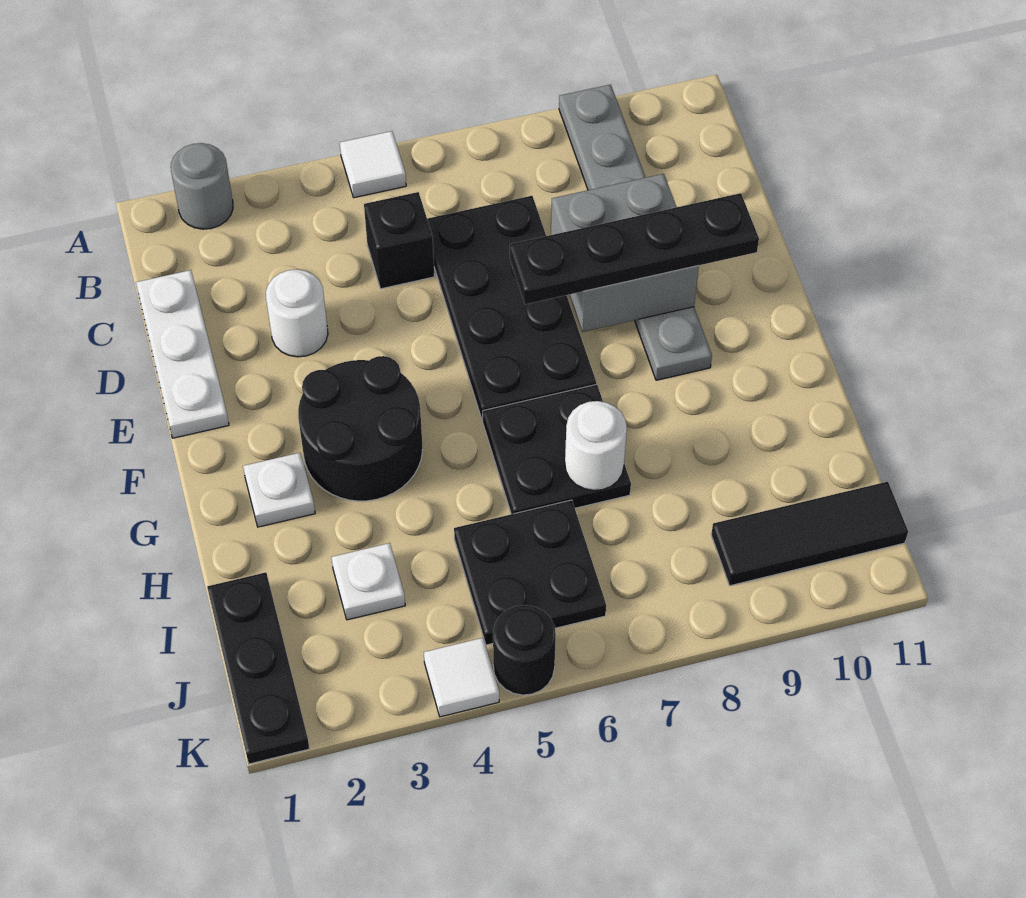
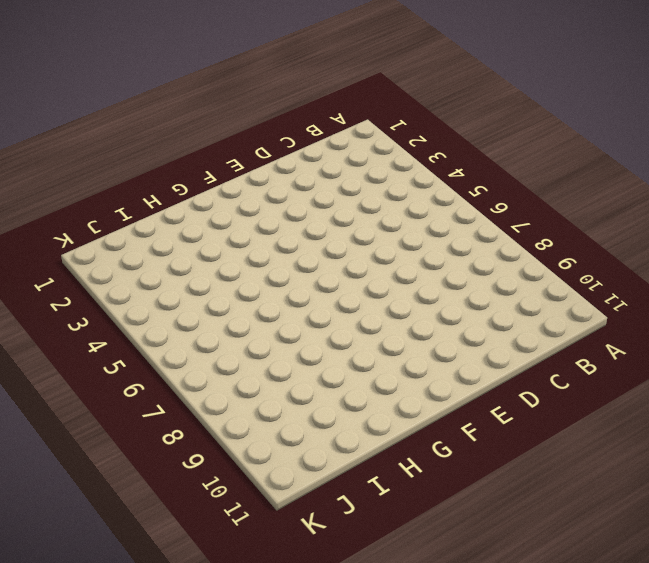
none -> grey 1x1 round brick [171,143,233,229]
none -> white 1x1 tile [340,131,406,198]
none -> grey 1x6 plate [559,85,712,380]

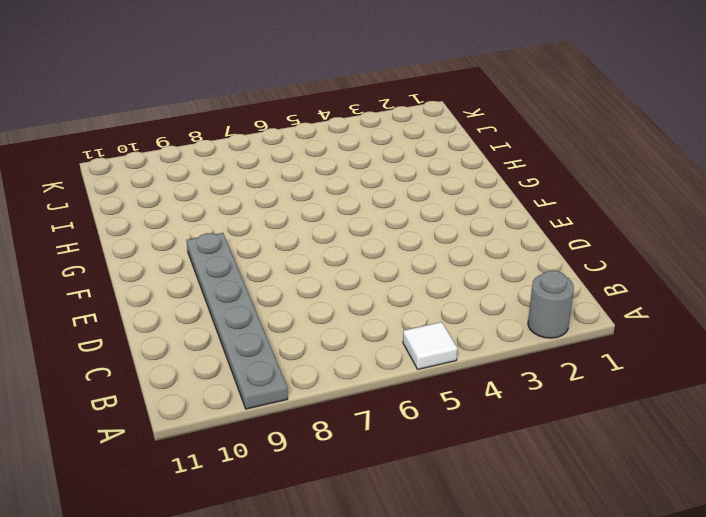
none -> white 1x3 plate [136,270,229,438]
none -> black 1x1 brick [364,192,434,289]
none -> black 2x4 plate [427,196,596,421]

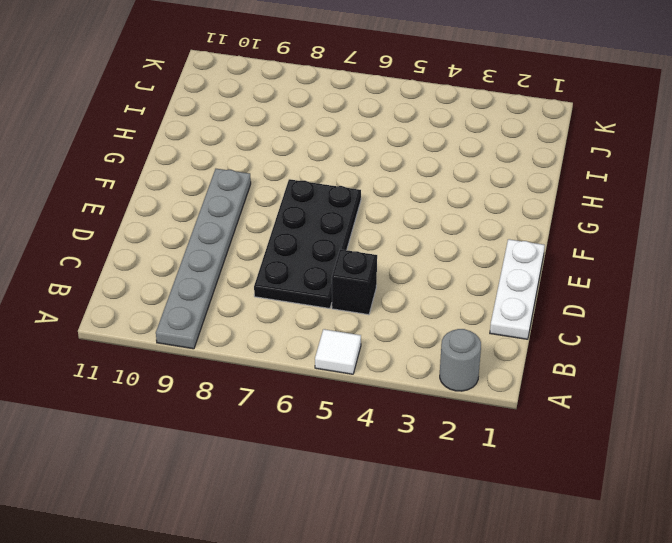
none -> white 1x1 round brick [266,270,328,357]
none -> black 2x2 round brick [298,356,422,501]
none -> white 1x1 plate [243,453,315,527]

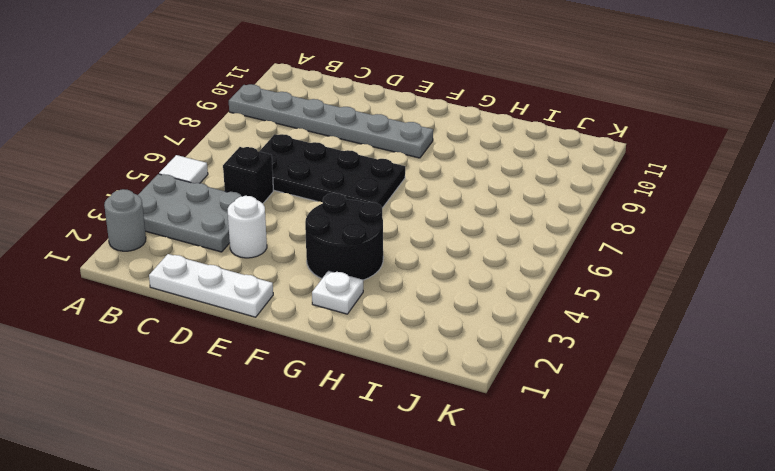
grey 2x3 plate [138,174,242,252] -> none
none -> black 2x2 plate [483,384,631,514]
none -> black 1x3 plate [207,572,310,764]
none -> white 1x1 plate [331,543,405,620]

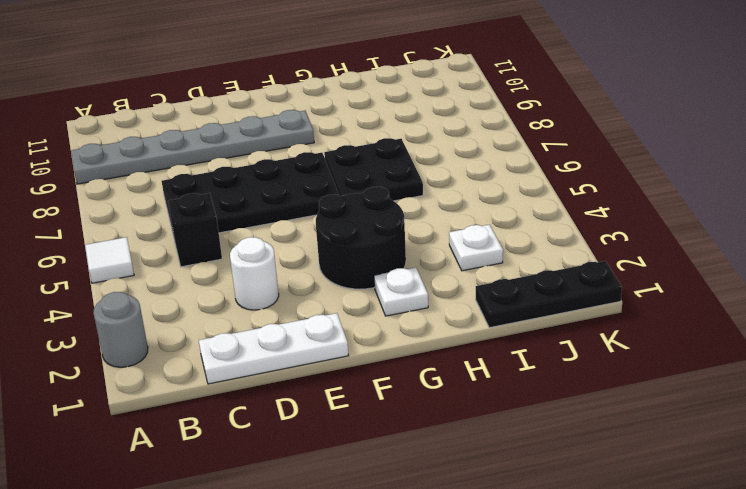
none -> black 2x2 plate [454,500,606,645]
none -> black 1x3 tile [711,482,908,586]
none -> white 1x1 tile [424,638,499,717]

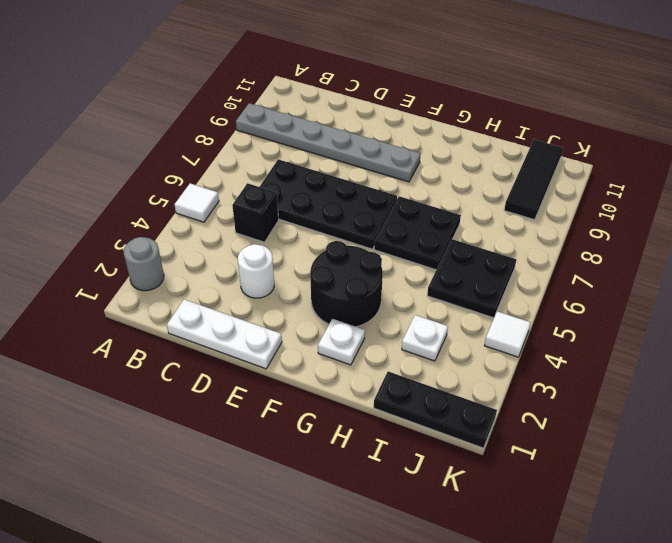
none -> black 1x1 round brick [493,605,556,695]
none -> grey 2x2 brick [551,174,699,332]
none -> white 1x1 round brick [565,401,627,490]

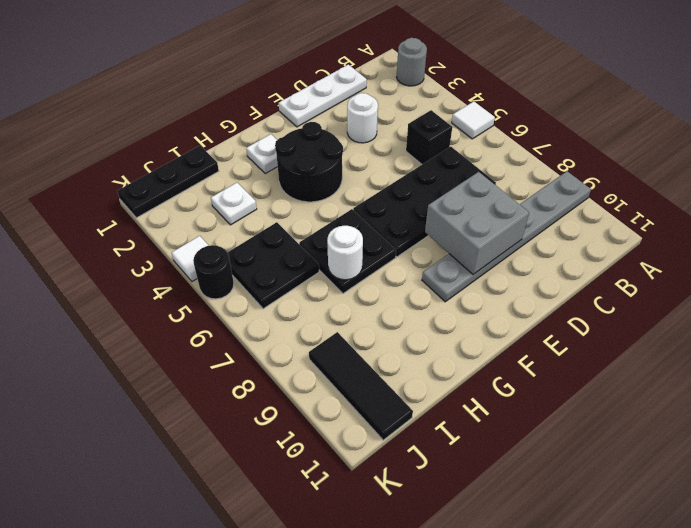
none -> black 1x4 plate [510,193,759,304]

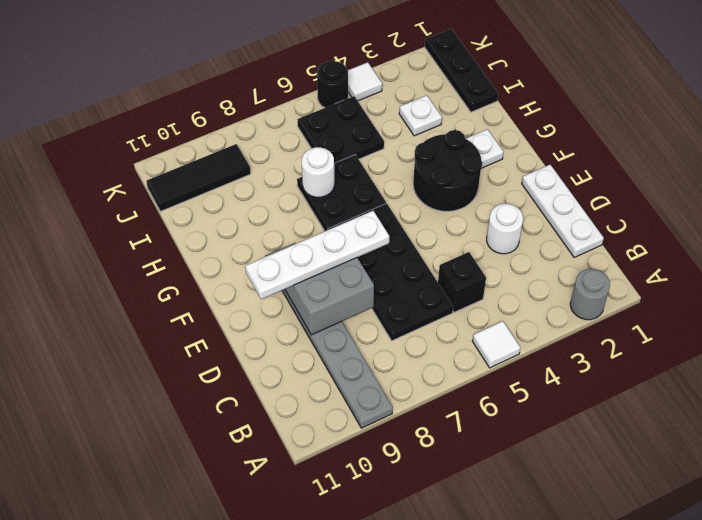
white 1x4 plate [245,211,389,299] -> black 1x4 plate [510,193,759,304]

